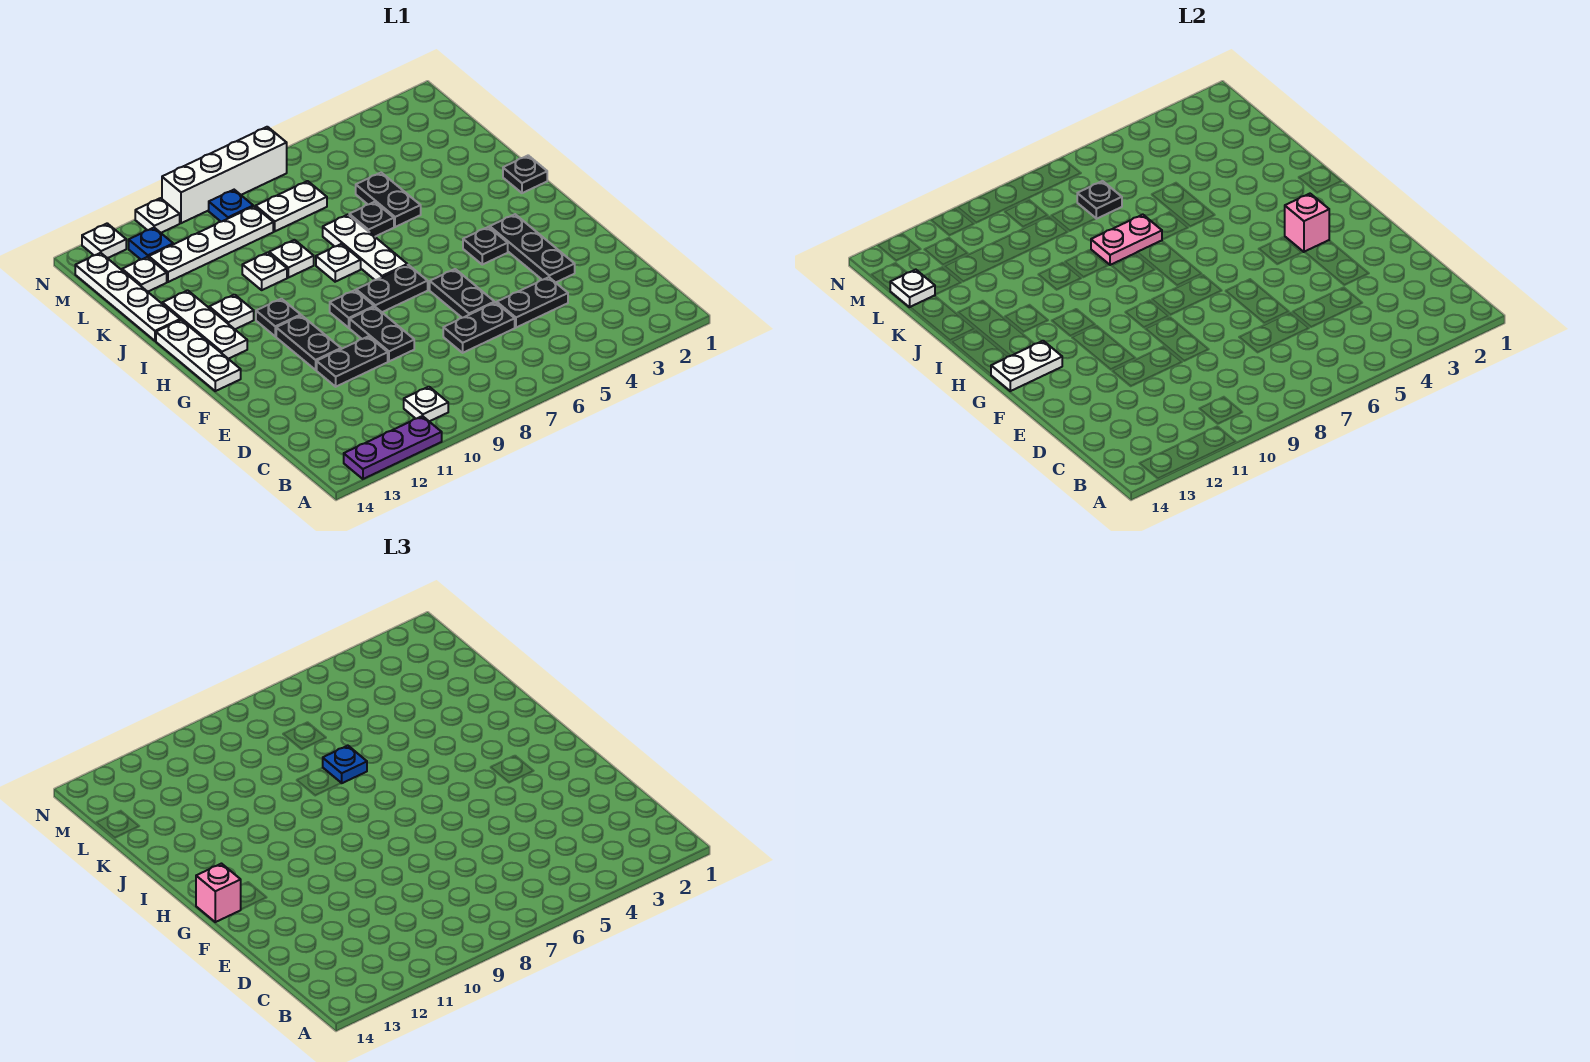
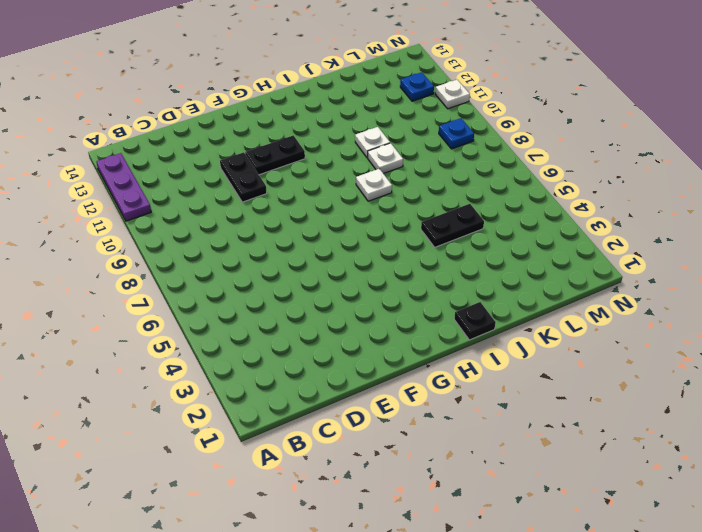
none -> white 1x1 plate [404,387,448,421]
none -> black 1x2 plate [497,277,568,328]
none -> black 1x2 plate [443,303,515,353]
none -> black 1x3 plate [489,214,575,283]

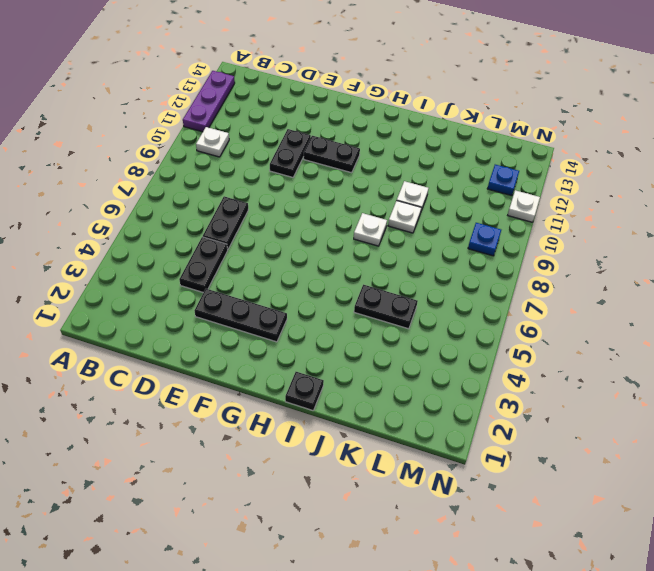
none -> black 1x2 plate [430,269,495,318]
none -> black 1x2 plate [350,307,414,361]
none -> black 1x1 plate [463,227,508,265]
none -> black 1x2 plate [356,265,428,312]

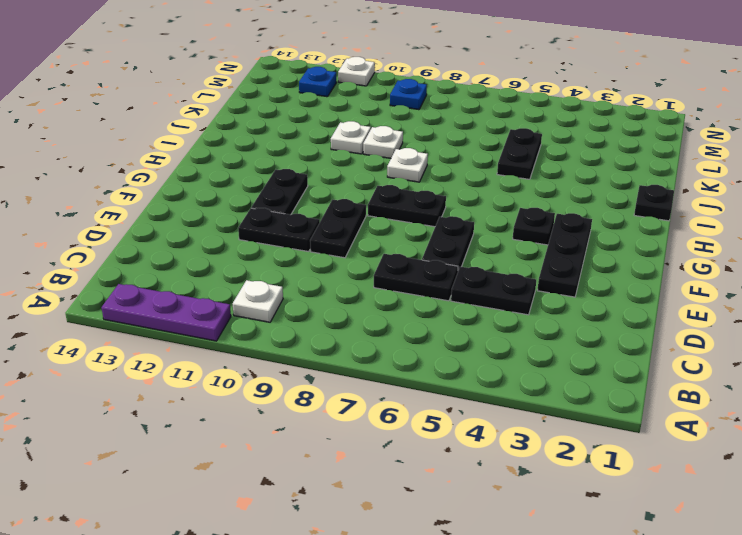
none -> black 1x1 plate [330,290,374,328]
none -> white 1x3 plate [156,320,241,391]
none -> white 1x3 plate [323,215,407,280]
none -> black 1x1 plate [256,299,301,336]

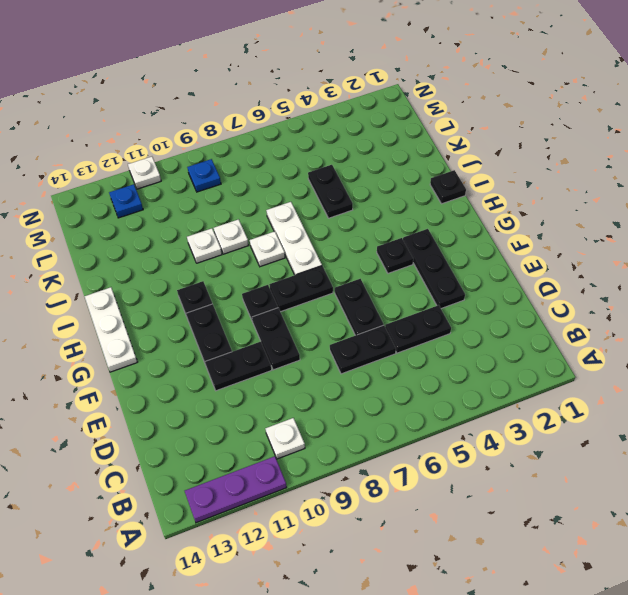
none -> white 1x3 plate [162,290,247,359]
none -> white 1x1 plate [209,295,254,329]
none -> black 1x1 plate [349,202,394,237]
none -> white 1x4 plate [75,253,180,341]

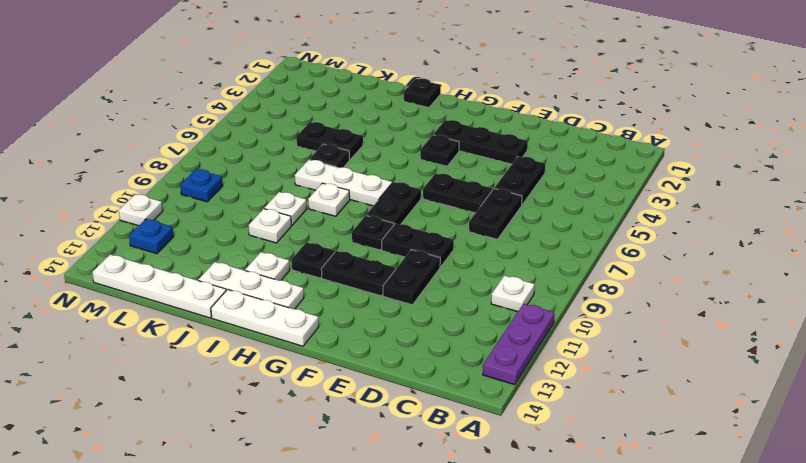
none -> white 1x2 plate [256,181,327,231]
none -> white 1x4 plate [149,206,273,282]
none -> white 1x1 plate [122,257,167,292]
none -> white 1x4 brick [162,127,287,223]

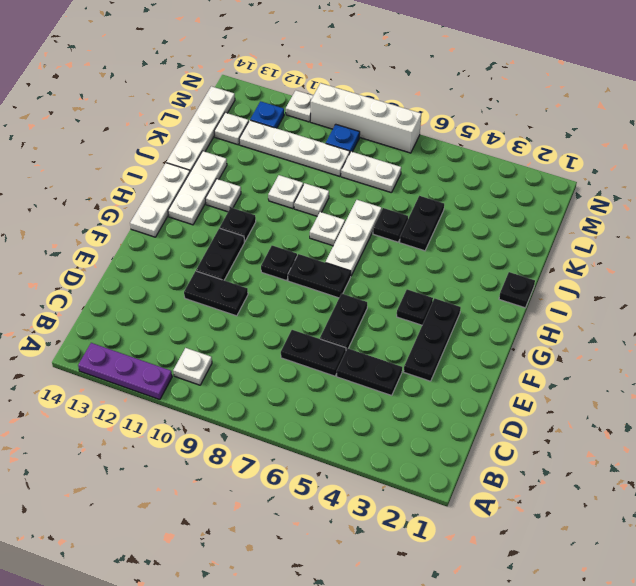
none -> black 1x2 plate [350,307,414,361]
none -> white 1x1 plate [82,223,126,258]
none -> pink 1x1 brick [1285,194,1329,252]
none -> white 1x2 plate [991,341,1062,391]

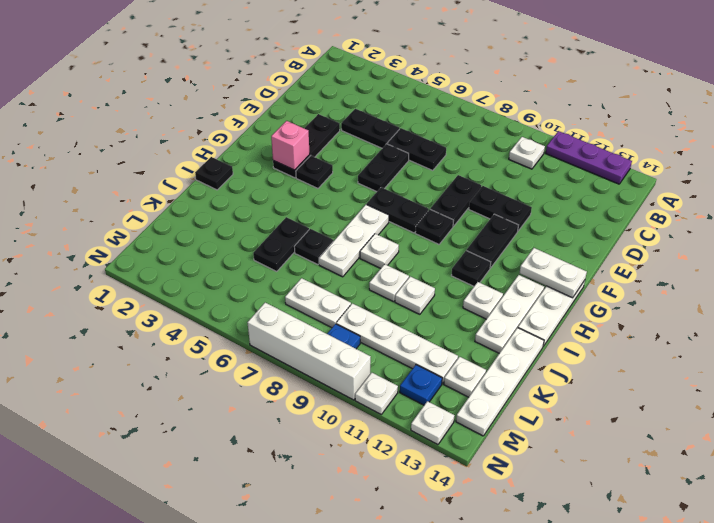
none -> pink 1x2 plate [1091,215,1162,265]
none -> black 1x1 plate [1077,181,1122,219]
none -> white 1x1 plate [890,270,935,307]
none -> pink 1x1 brick [196,864,241,922]

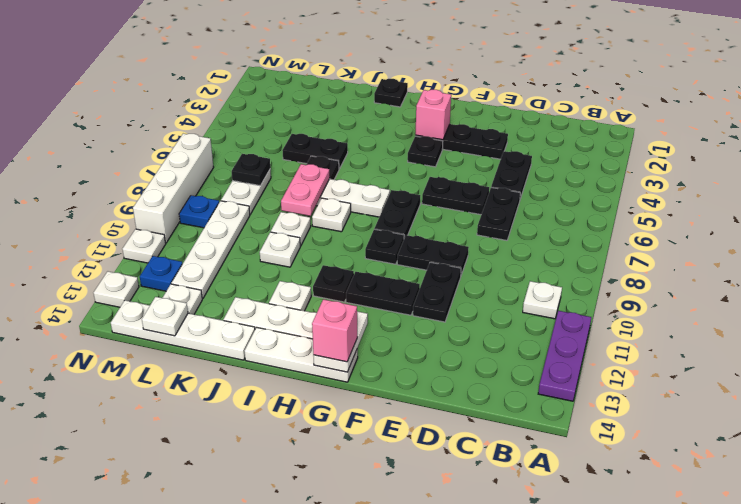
none -> blue 1x1 plate [323,746,367,783]

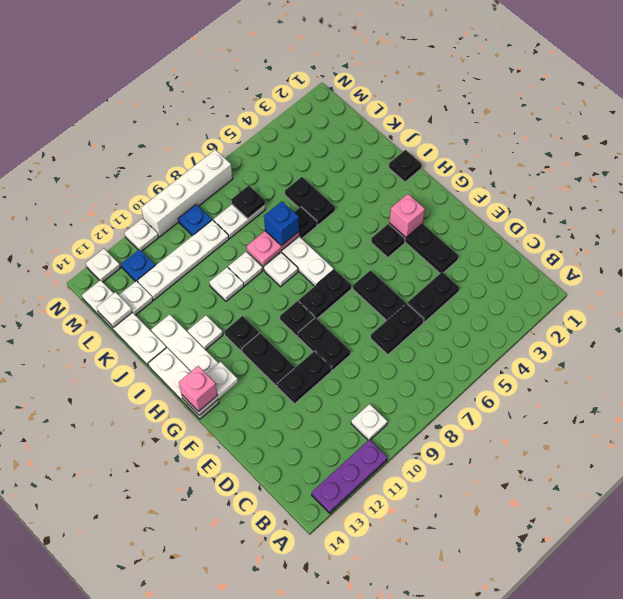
blue 1x1 brick [264,201,299,246] -> blue 1x1 plate [323,746,367,783]

